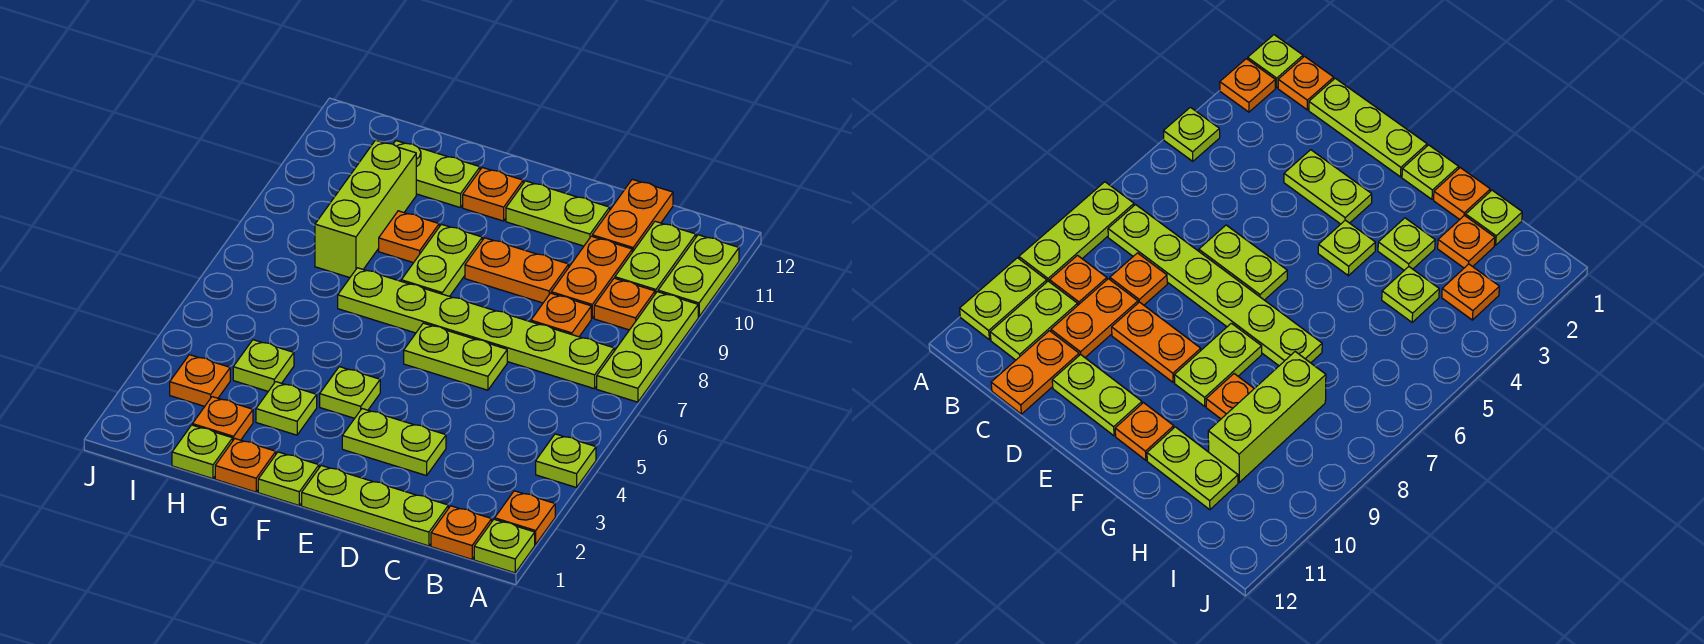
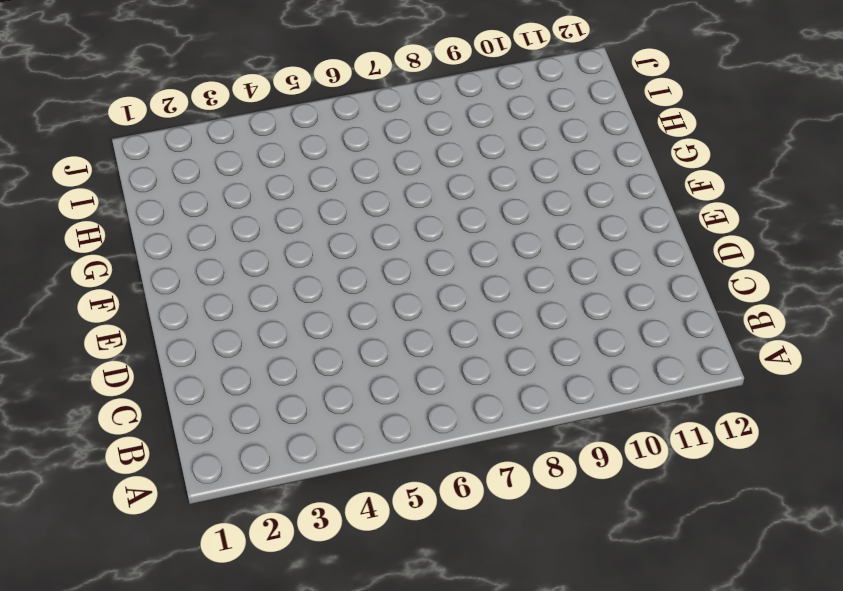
none -> lime 1x1 plate [474,519,535,573]
none -> orange 1x1 plate [495,491,555,544]
none -> lime 1x1 plate [536,434,596,488]
none -> lime 1x3 plate [597,292,698,402]

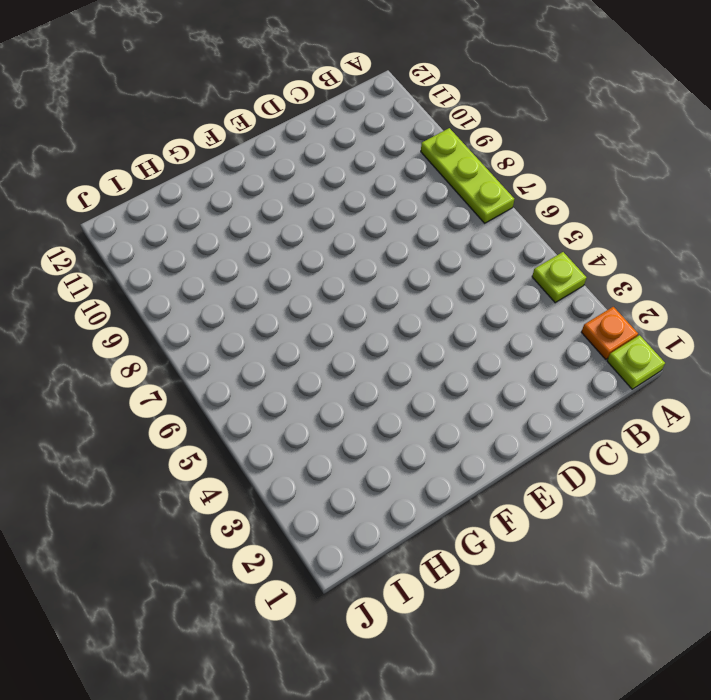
none -> lime 1x2 plate [658,235,739,317]
none -> orange 1x1 plate [431,506,492,559]
none -> lime 1x6 plate [338,268,614,389]
none -> orange 1x1 plate [594,278,655,330]

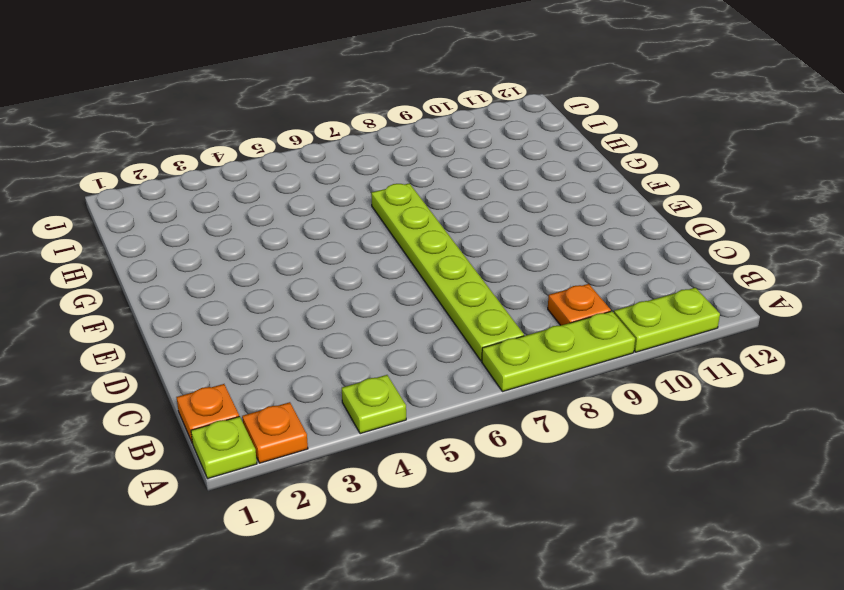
none -> lime 1x2 plate [615,221,696,294]
none -> lime 1x3 plate [302,465,448,546]
none -> orange 1x1 plate [531,293,591,337]
none -> orange 1x2 plate [551,236,632,318]

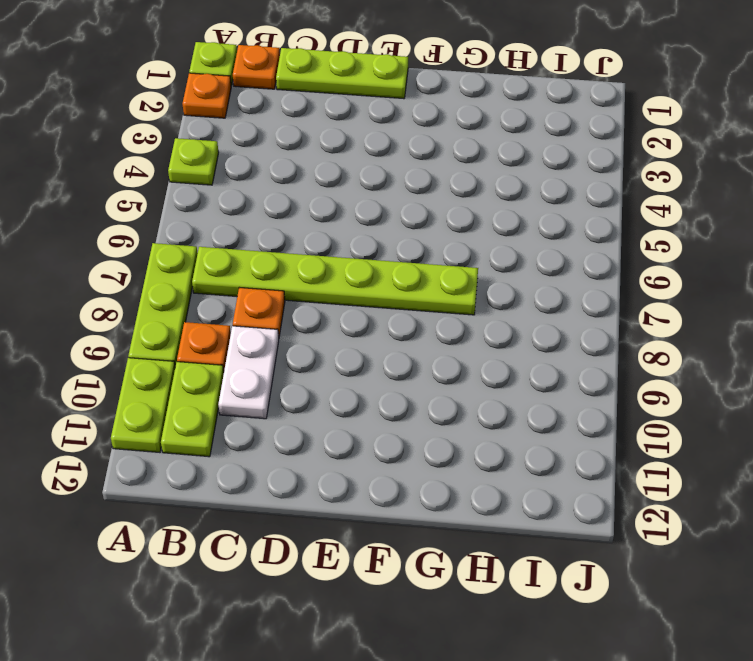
white 1x2 plate [218,326,279,419] -> orange 1x2 plate [551,236,632,318]
none -> orange 1x2 plate [592,179,673,252]
none -> lime 1x2 plate [342,409,446,476]
none -> lime 1x2 plate [404,323,507,390]
none -> orange 1x2 plate [465,238,569,303]

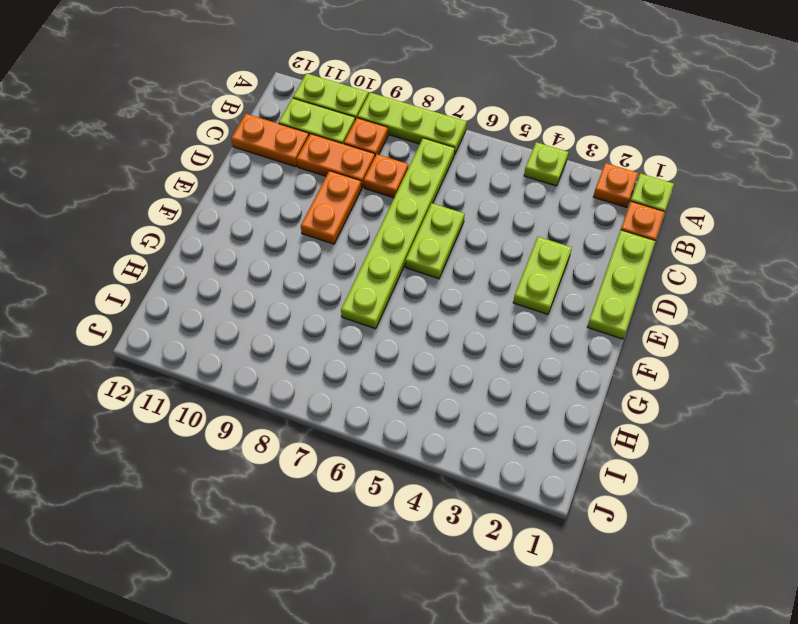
none -> lime 1x2 plate [506,181,610,246]
none -> lime 1x1 plate [258,452,319,505]
none -> lime 1x1 plate [320,367,380,418]
none -> lime 1x2 plate [401,224,482,296]

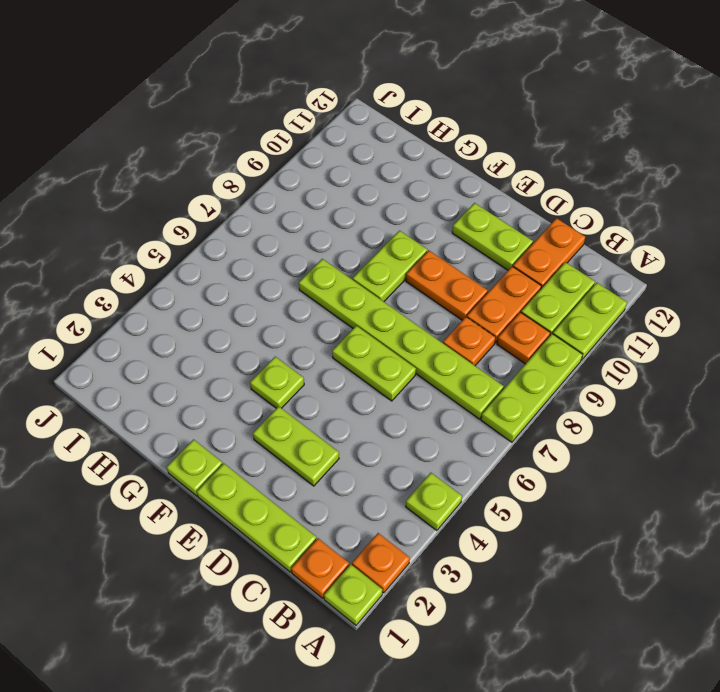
none -> orange 1x1 plate [463,167,523,221]
none -> orange 1x1 plate [215,439,276,492]
none -> lime 1x1 plate [256,382,317,435]
none -> orange 1x1 plate [379,211,439,263]

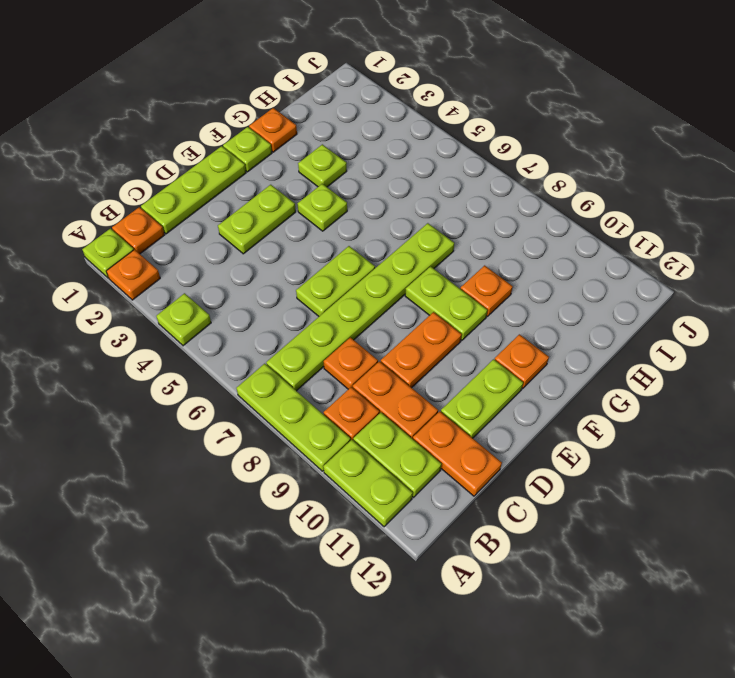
none -> lime 1x2 plate [393,141,480,208]
none -> lime 1x1 plate [172,425,233,479]
none -> orange 1x1 plate [192,397,253,440]
none -> lime 1x1 plate [233,340,294,391]

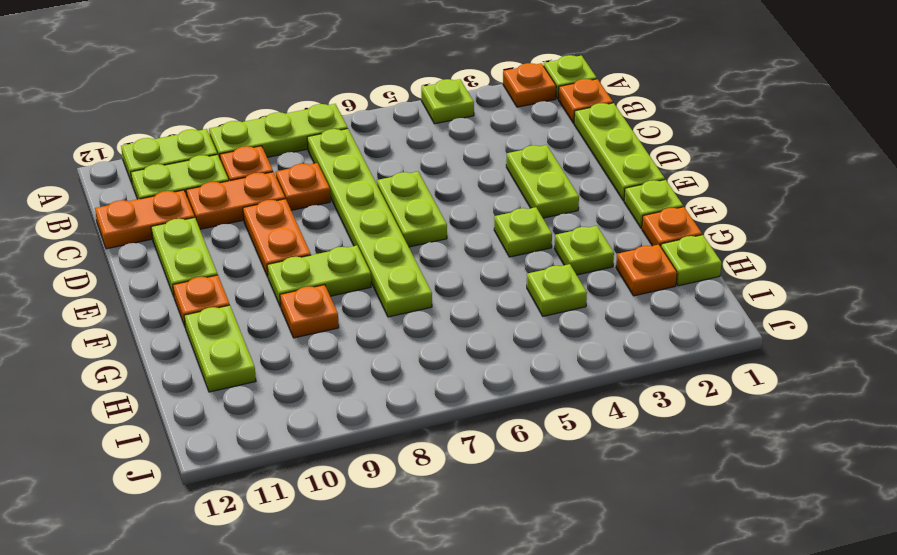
none -> lime 1x3 brick [315,140,416,278]
none -> orange 1x1 plate [170,355,230,406]

